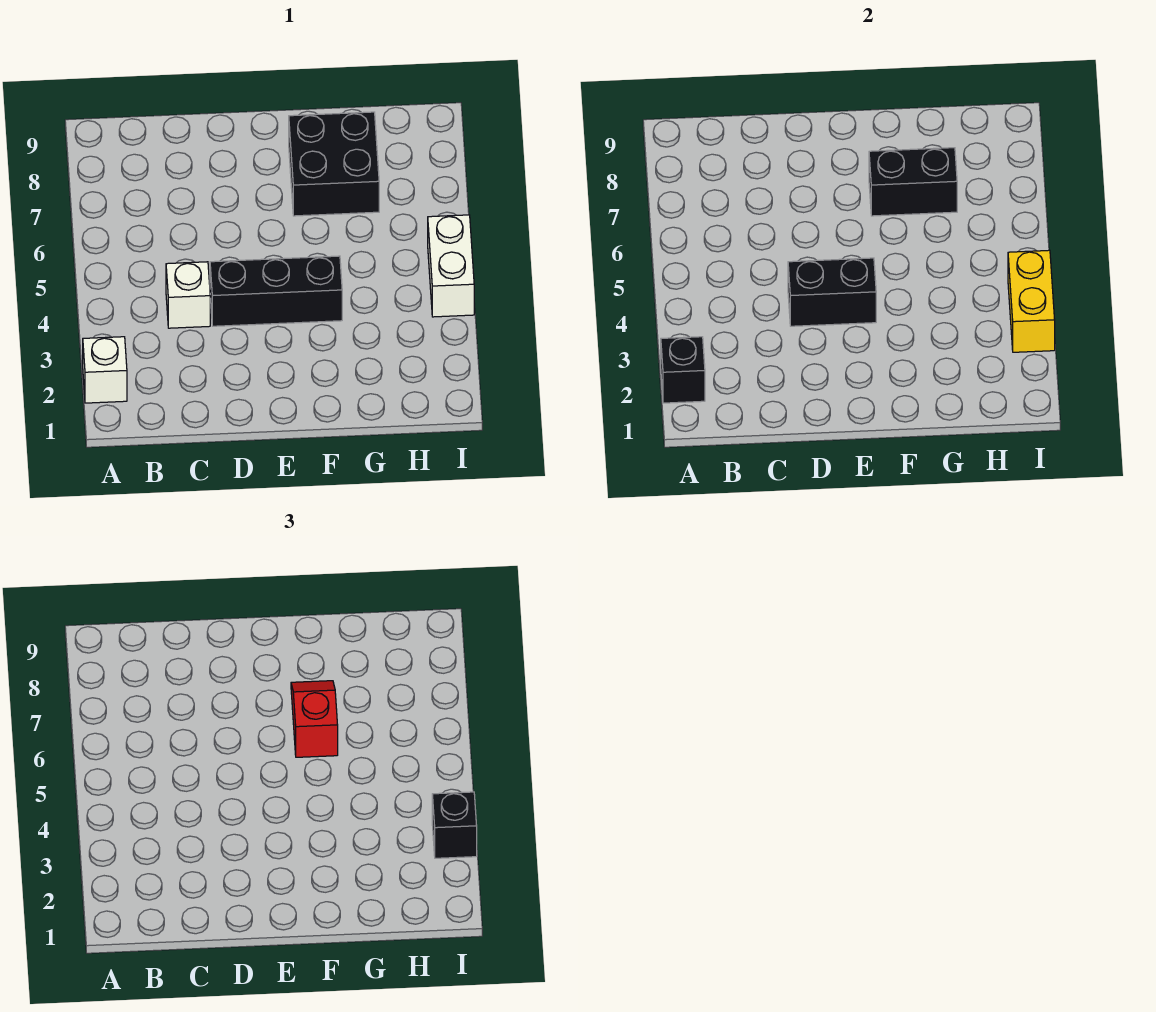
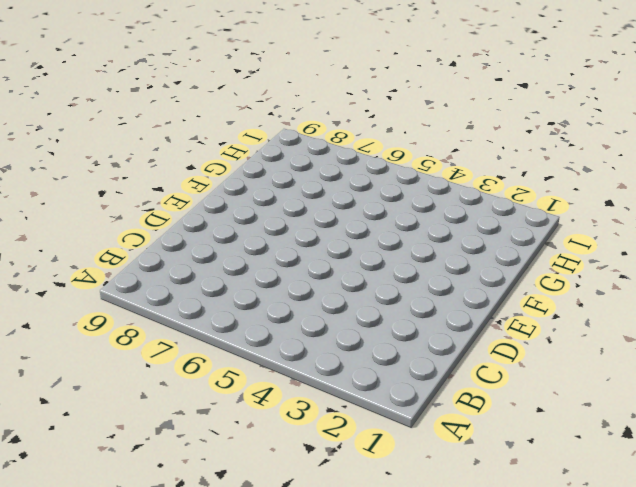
none -> white 1x1 brick [83,337,127,403]
none -> white 1x1 brick [166,262,210,328]

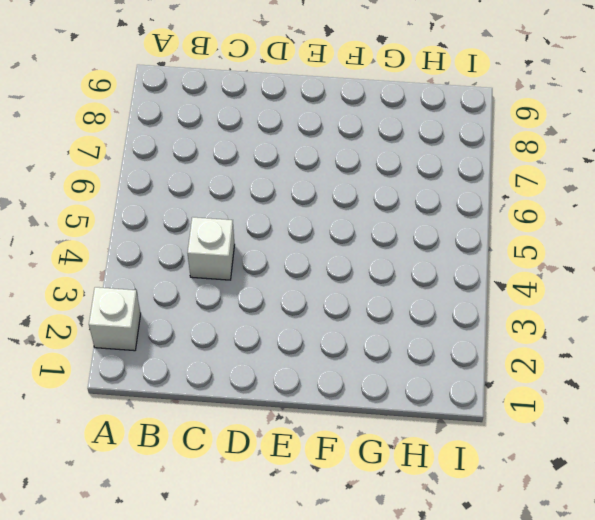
none -> black 1x3 brick [210,256,342,326]
none -> black 2x2 brick [289,112,379,216]

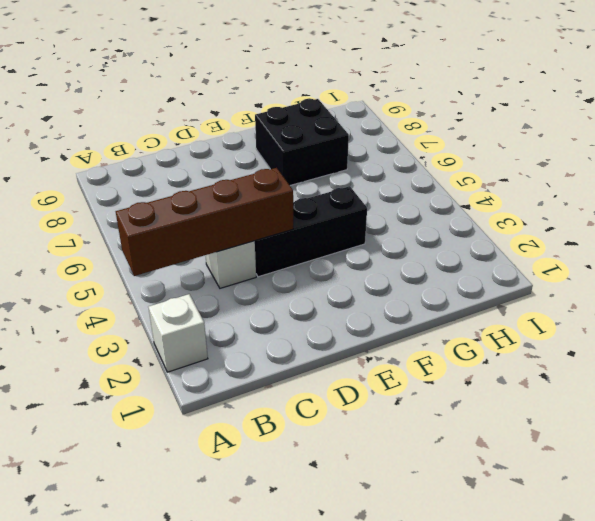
brown 1x4 brick [116,168,293,276] -> black 1x2 brick [788,258,876,326]
none -> white 1x2 brick [428,215,474,317]
none -> black 1x1 brick [661,337,705,403]

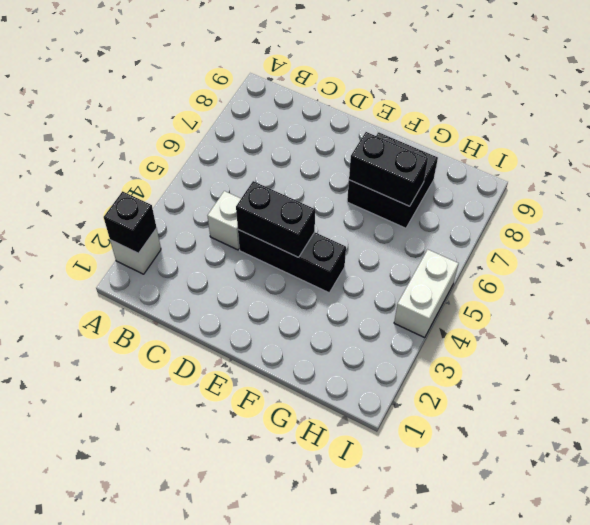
none -> yellow 1x2 brick [1008,250,1055,352]
none -> red 1x2 slope [291,681,338,757]

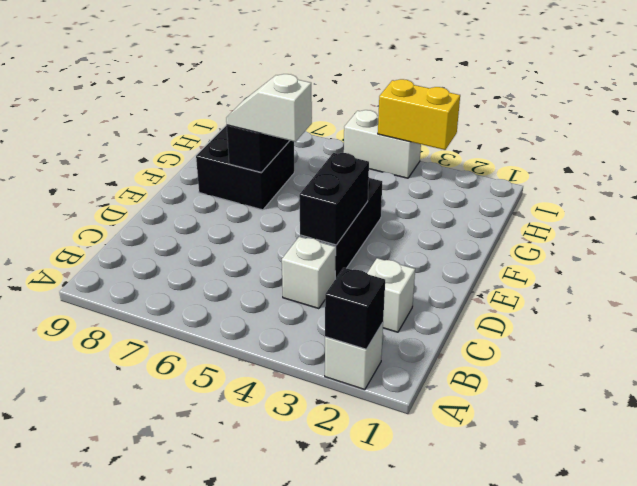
white 1x1 brick [367,258,415,332] -> none
white 1x2 slope [226,74,312,142] -> red 1x2 slope [291,681,338,757]
none -> black 1x1 brick [432,792,477,858]

